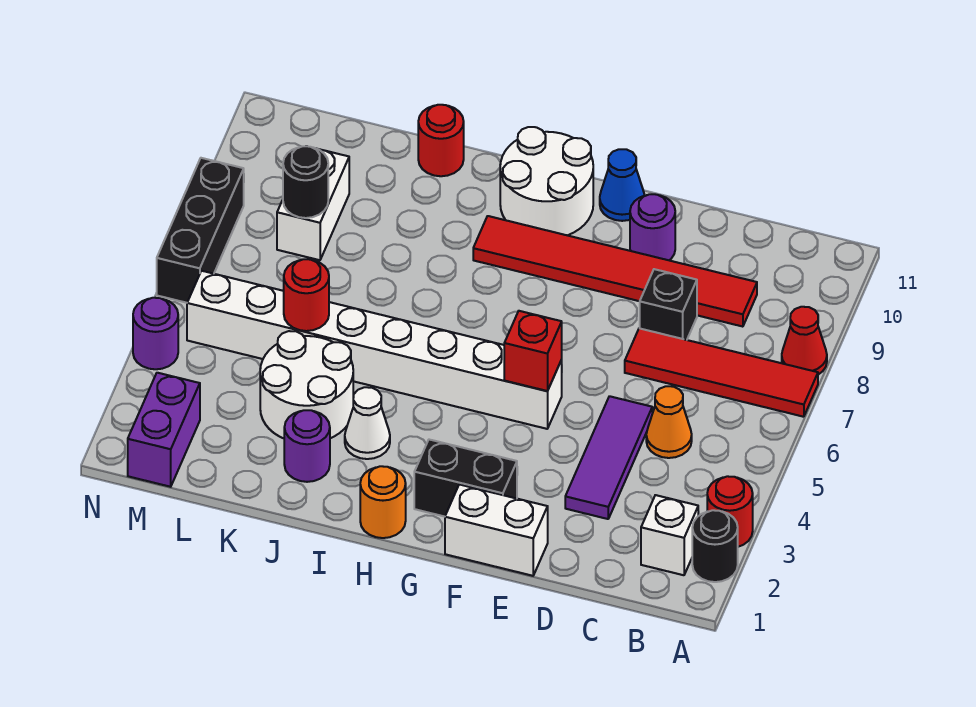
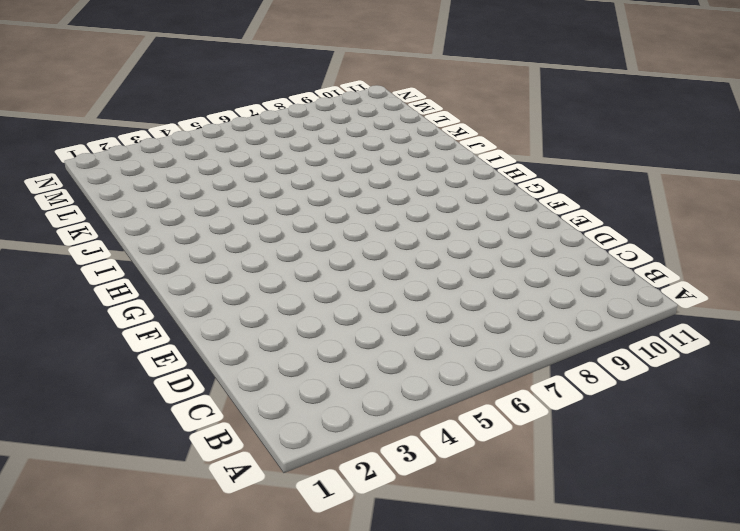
none -> black 1x1 round brick [692,510,738,582]
none -> red 1x1 round brick [707,476,753,547]
none -> red 1x4 tile [625,328,818,417]

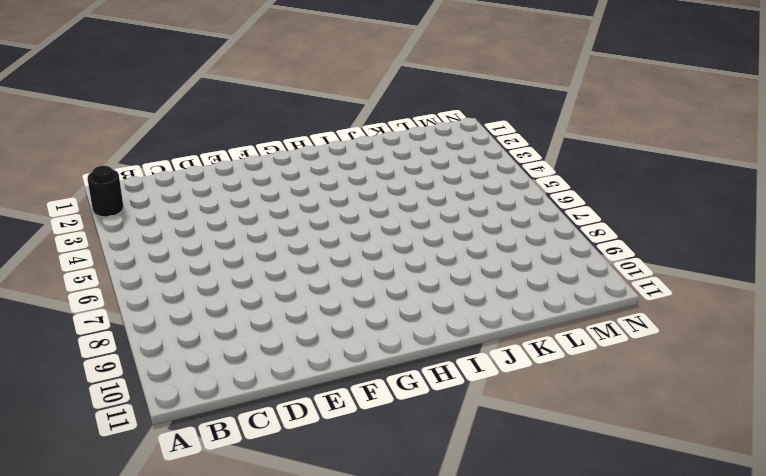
none -> red 1x1 round brick [707,476,753,547]
none -> red 1x4 tile [625,328,818,417]
none -> red 1x1 cone [782,307,827,375]

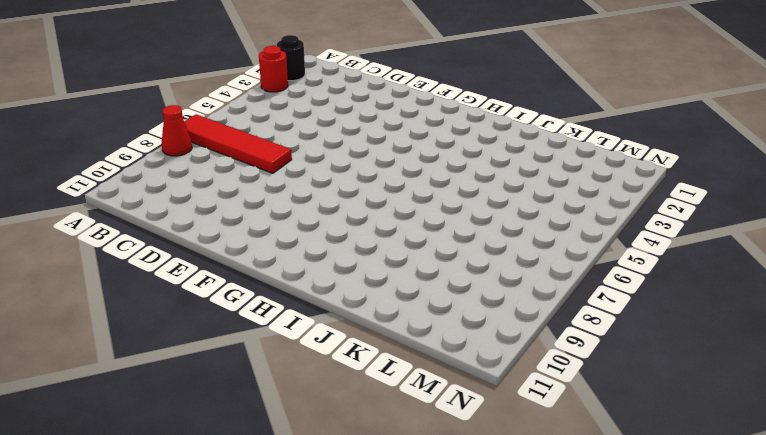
none -> white 1x1 brick [641,495,698,575]
none -> orange 1x1 cone [646,386,692,458]
none -> red 1x6 tile [473,216,757,327]

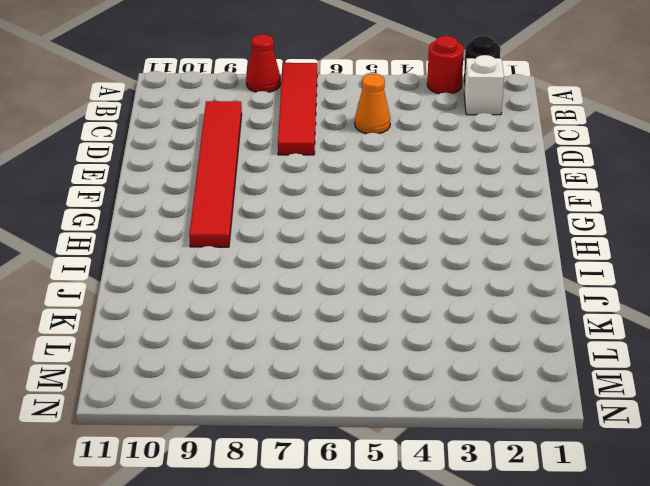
none -> purple 1x3 tile [565,396,652,519]
none -> black 1x1 brick [640,269,697,340]
none -> white 1x2 brick [445,484,548,576]

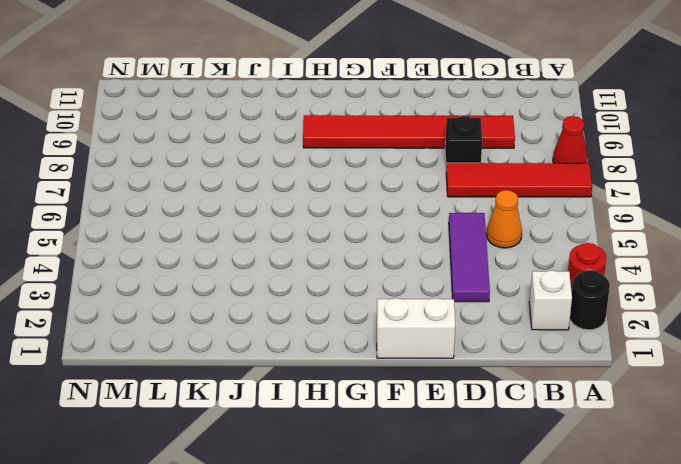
none -> purple 1x1 round brick [630,194,675,260]
none -> black 1x2 brick [414,440,517,517]
none -> white 1x8 brick [187,271,562,429]

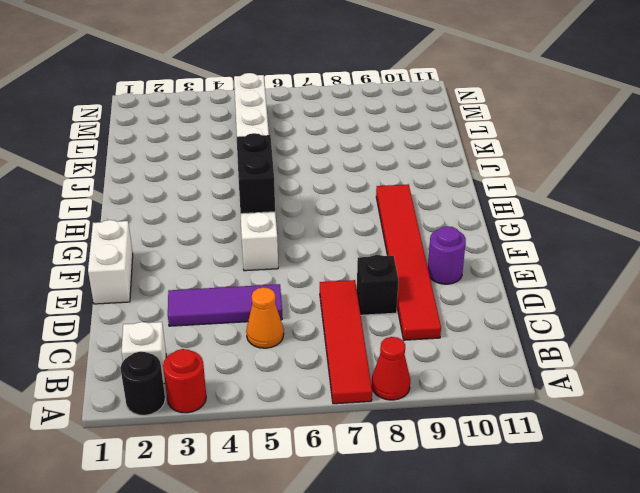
black 1x2 brick [237,133,275,214] -> black 1x2 brick moved to [414,440,517,517]
none -> blue 1x1 cone [600,149,645,221]
none -> white 2x2 round brick [500,127,593,235]
none -> orange 1x1 round brick [360,466,406,538]

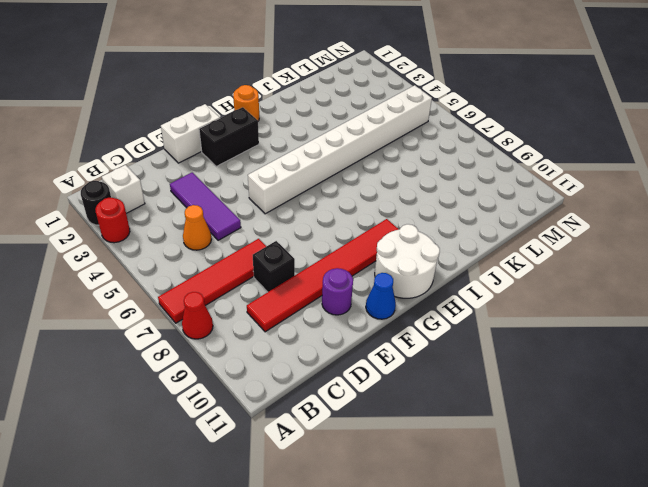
none -> white 1x1 cone [345,387,390,459]
none -> purple 1x1 round brick [284,410,330,482]
none -> white 2x2 round brick [260,331,353,438]

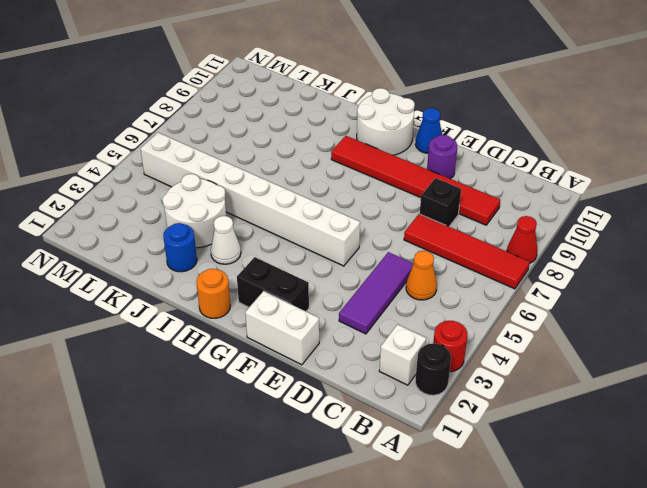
blue 1x1 round brick [163,223,197,272] -> purple 1x1 round brick [284,410,330,482]
none -> red 1x1 round brick [418,105,464,176]
none -> white 1x2 brick [277,149,349,260]
none -> purple 1x2 brick [128,373,200,487]

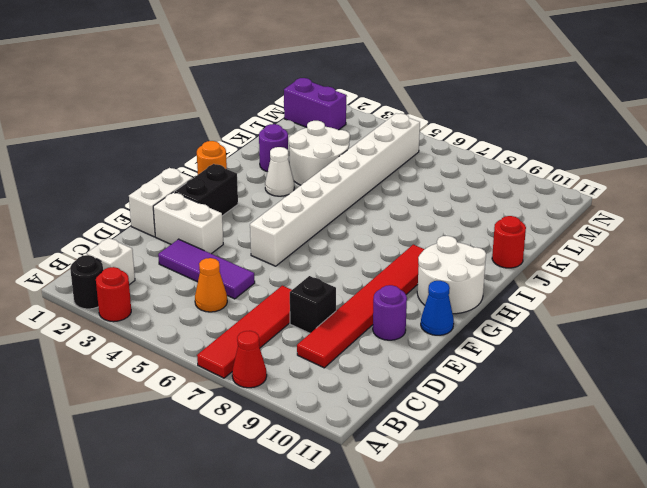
white 1x2 brick [153,192,223,254] -> white 1x2 brick moved to [277,149,349,260]
none -> purple 1x1 round brick [133,298,178,369]
none -> black 1x3 brick [157,158,244,303]
none -> red 1x1 brick [504,311,562,391]

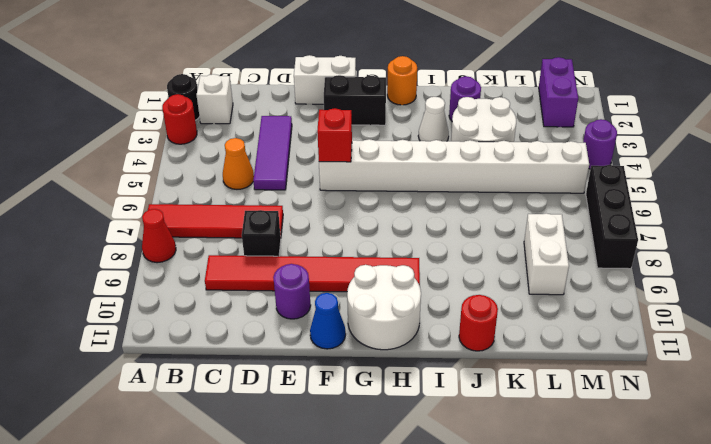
none -> red 1x1 round brick [284,259,329,331]
none -> black 1x1 round brick [283,146,328,218]

